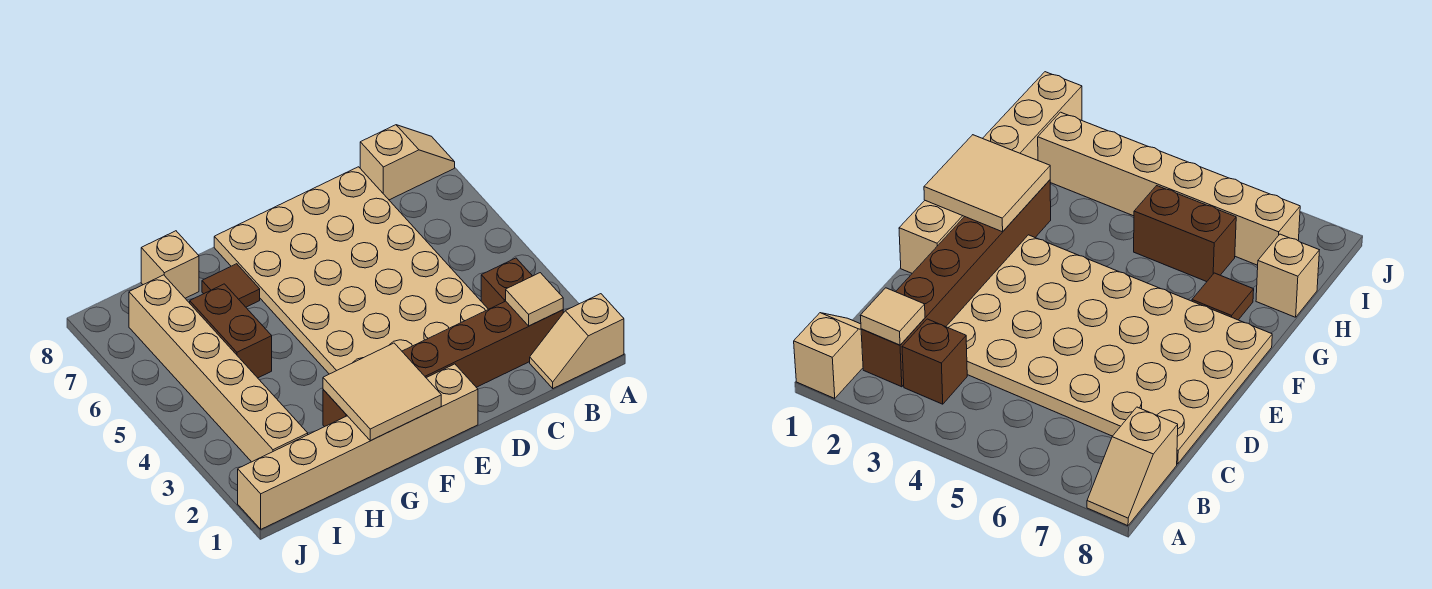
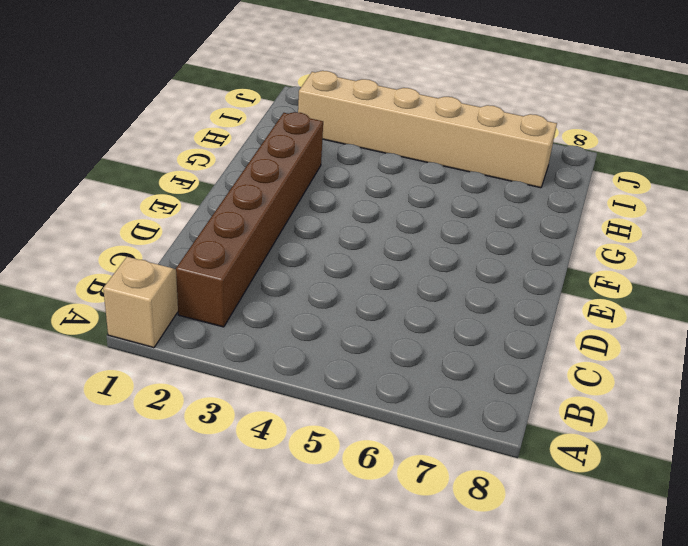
none -> tan 1x2 slope [360,125,455,200]
none -> brown 1x1 brick [481,258,532,309]
none -> tan 4x6 plate [214,167,488,374]

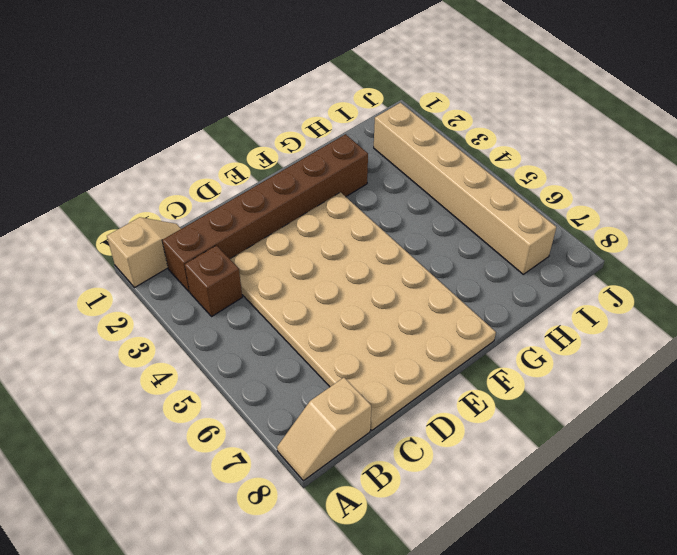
none -> tan 1x6 brick [238,364,478,529]
none -> brown 1x1 tile [202,264,260,307]
none -> brown 1x2 brick [190,284,272,378]

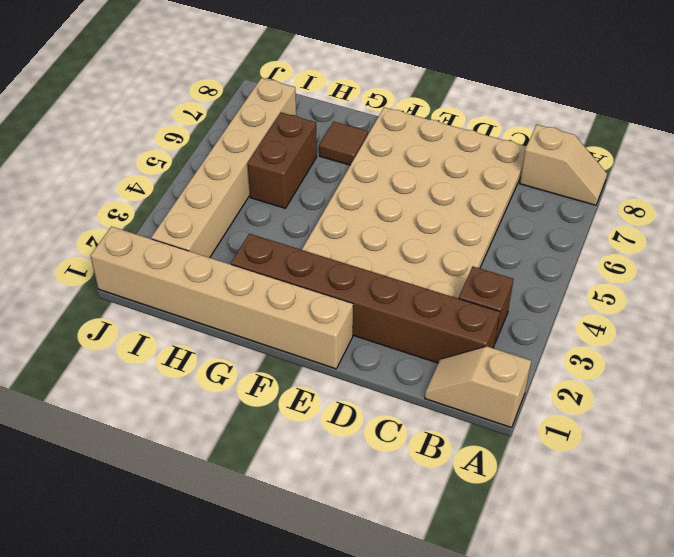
none -> tan 1x1 brick [141,231,199,298]
none -> tan 1x1 tile [506,273,563,326]
none -> tan 2x2 tile [323,343,441,441]

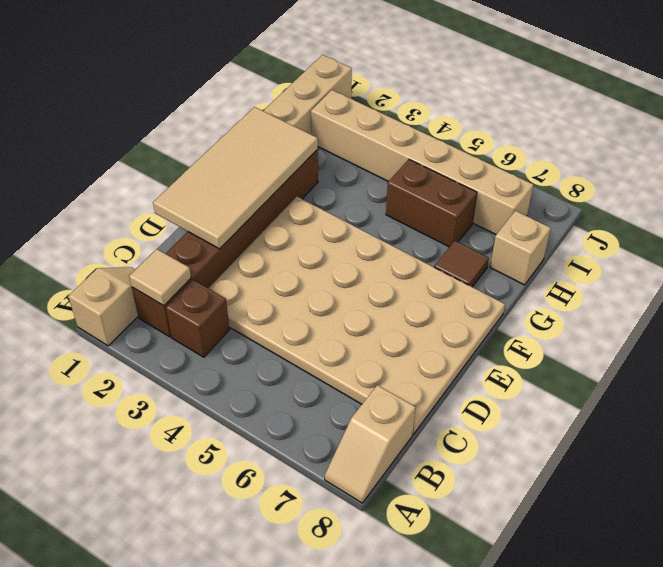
tan 2x4 tile [153,107,318,249] -> tan 2x2 tile [323,343,441,441]

